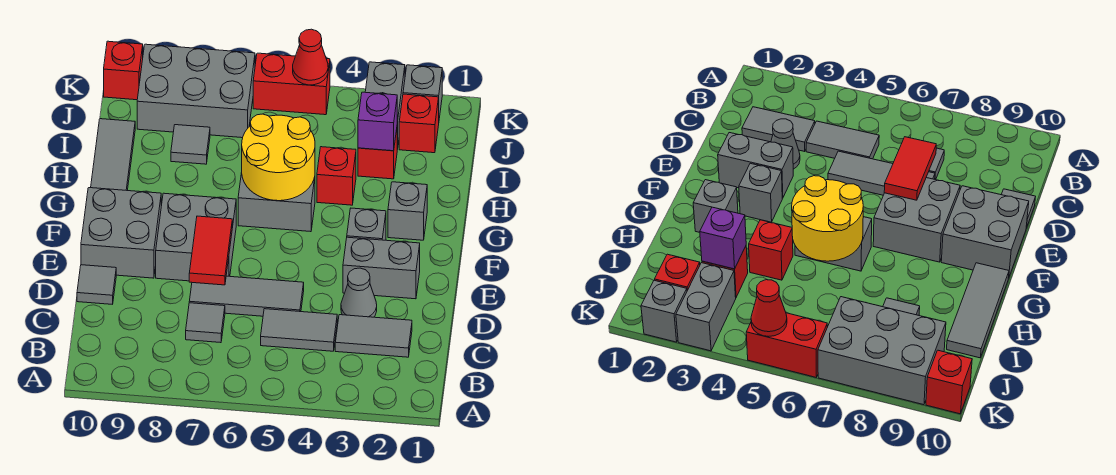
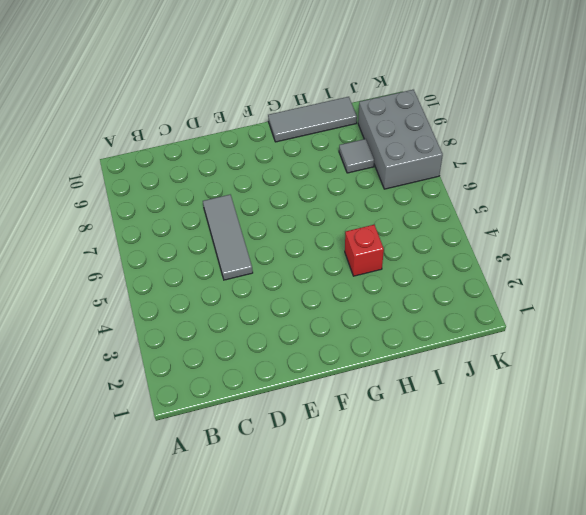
none -> grey 1x2 tile [335,315,412,357]
none -> grey 1x2 tile [261,309,337,351]
none -> grey 1x1 tile [186,303,225,343]

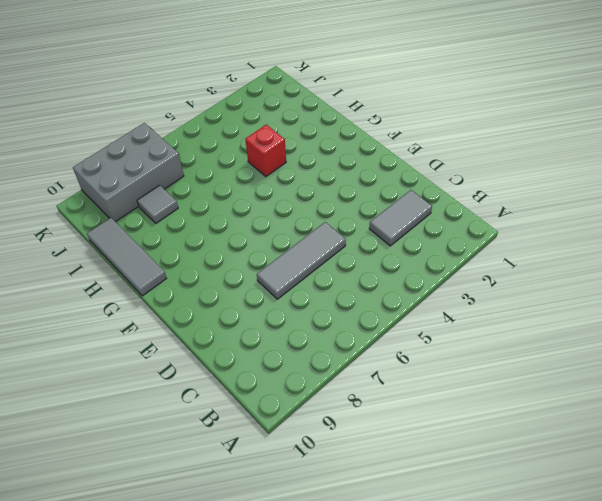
none -> grey 1x2 tile [261,309,337,351]
none -> grey 1x1 tile [186,303,225,343]
none -> grey 1x1 cone [341,268,377,317]

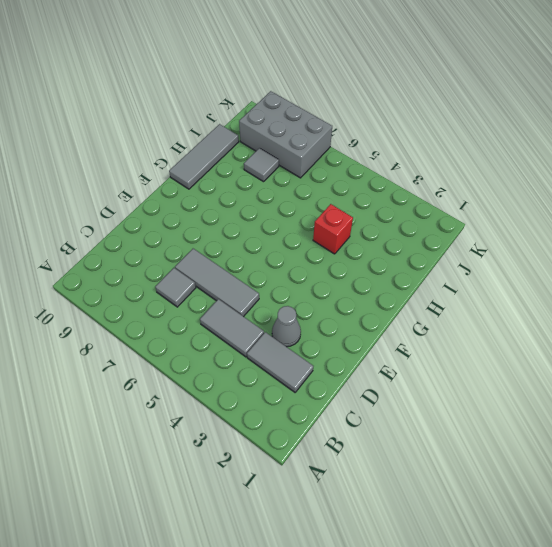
none -> grey 1x1 tile [77,265,116,304]
none -> grey 1x2 brick [343,237,420,299]
none -> grey 2x2 brick [156,193,236,281]

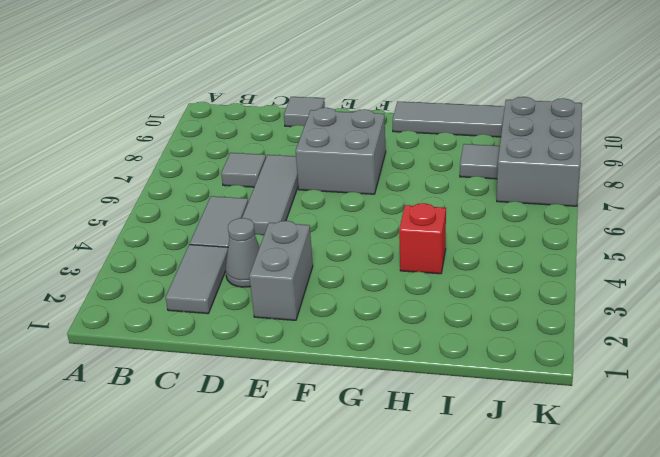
none -> grey 2x2 brick [81,188,161,278]
none -> grey 1x1 brick [347,208,386,240]
none -> grey 1x1 brick [388,182,427,240]

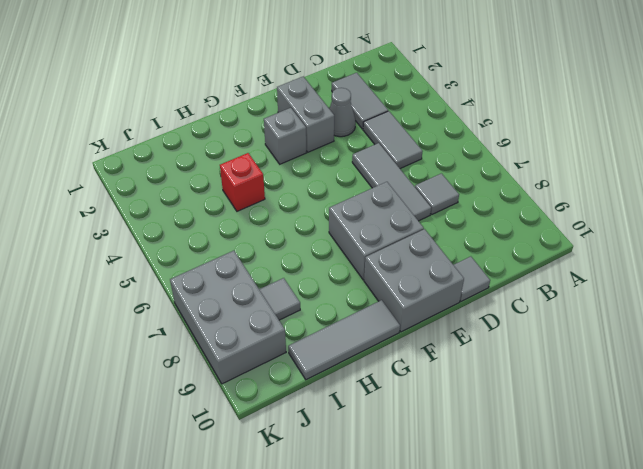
none -> grey 1x1 brick [388,182,427,240]
none -> grey 1x2 brick [238,173,315,232]
none -> red 1x1 brick [358,130,397,179]

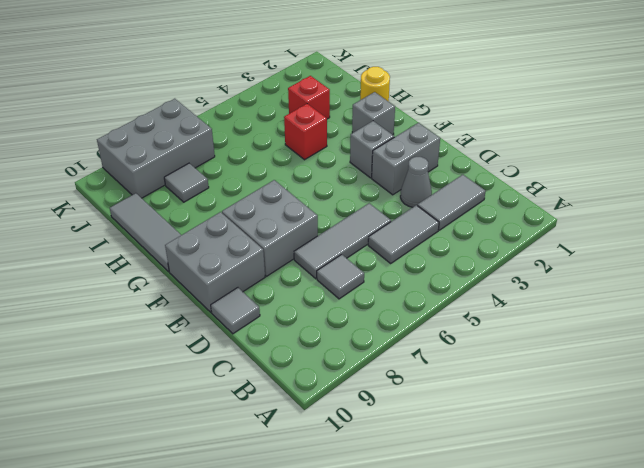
yellow 1x1 round brick [360,67,390,101] -> none
none -> grey 1x2 brick [238,173,315,232]
none -> red 1x1 brick [399,94,439,153]
none -> grey 1x2 brick [365,62,405,149]

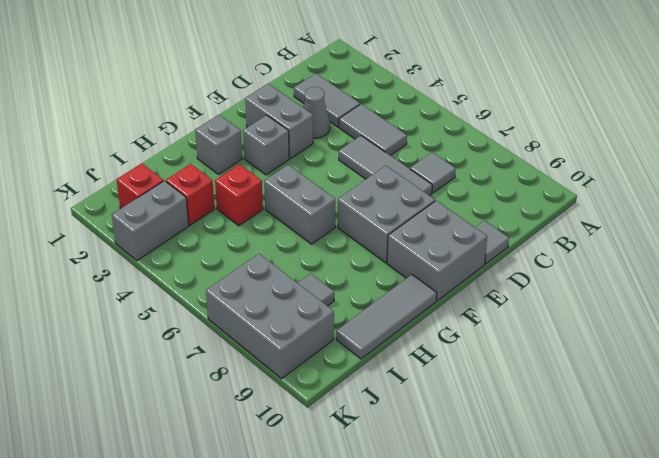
none -> grey 1x1 brick [403,65,442,118]
none -> red 1x2 brick [253,53,330,115]
none -> red 1x1 brick [104,41,143,100]

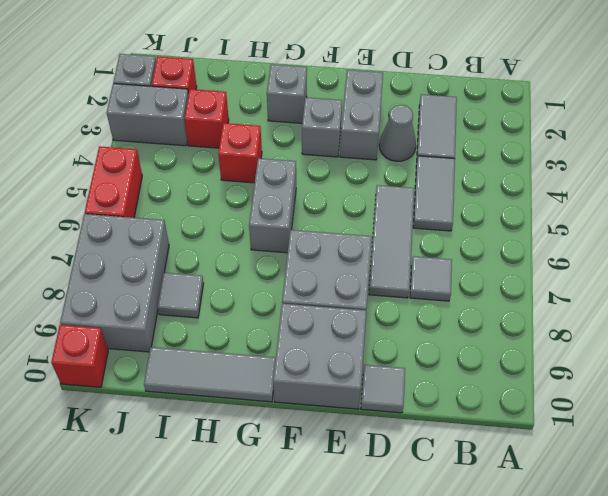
none -> red 1x2 tile [189,216,232,285]
none -> yellow 2x2 round brick [242,114,315,201]
none -> purple 1x1 brick [358,92,397,151]

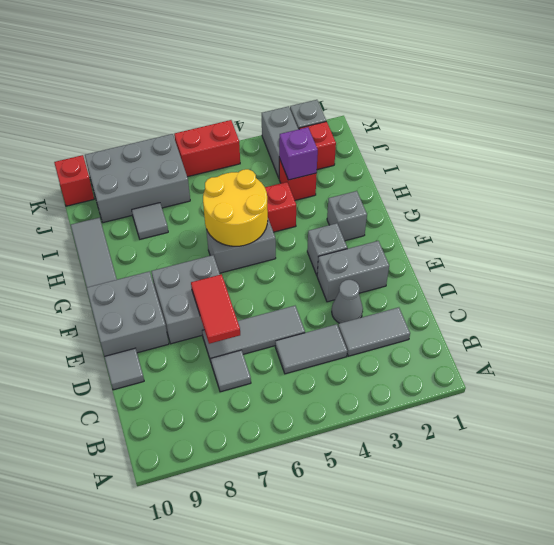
none -> red 1x1 cone [293,29,328,85]

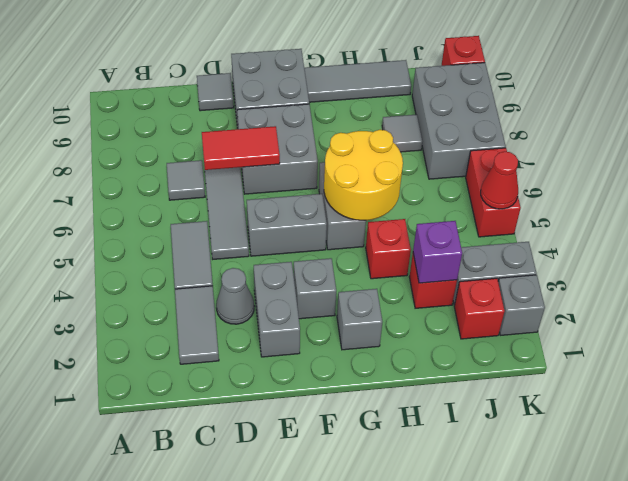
grey 1x2 brick [247,194,327,256] -> none

